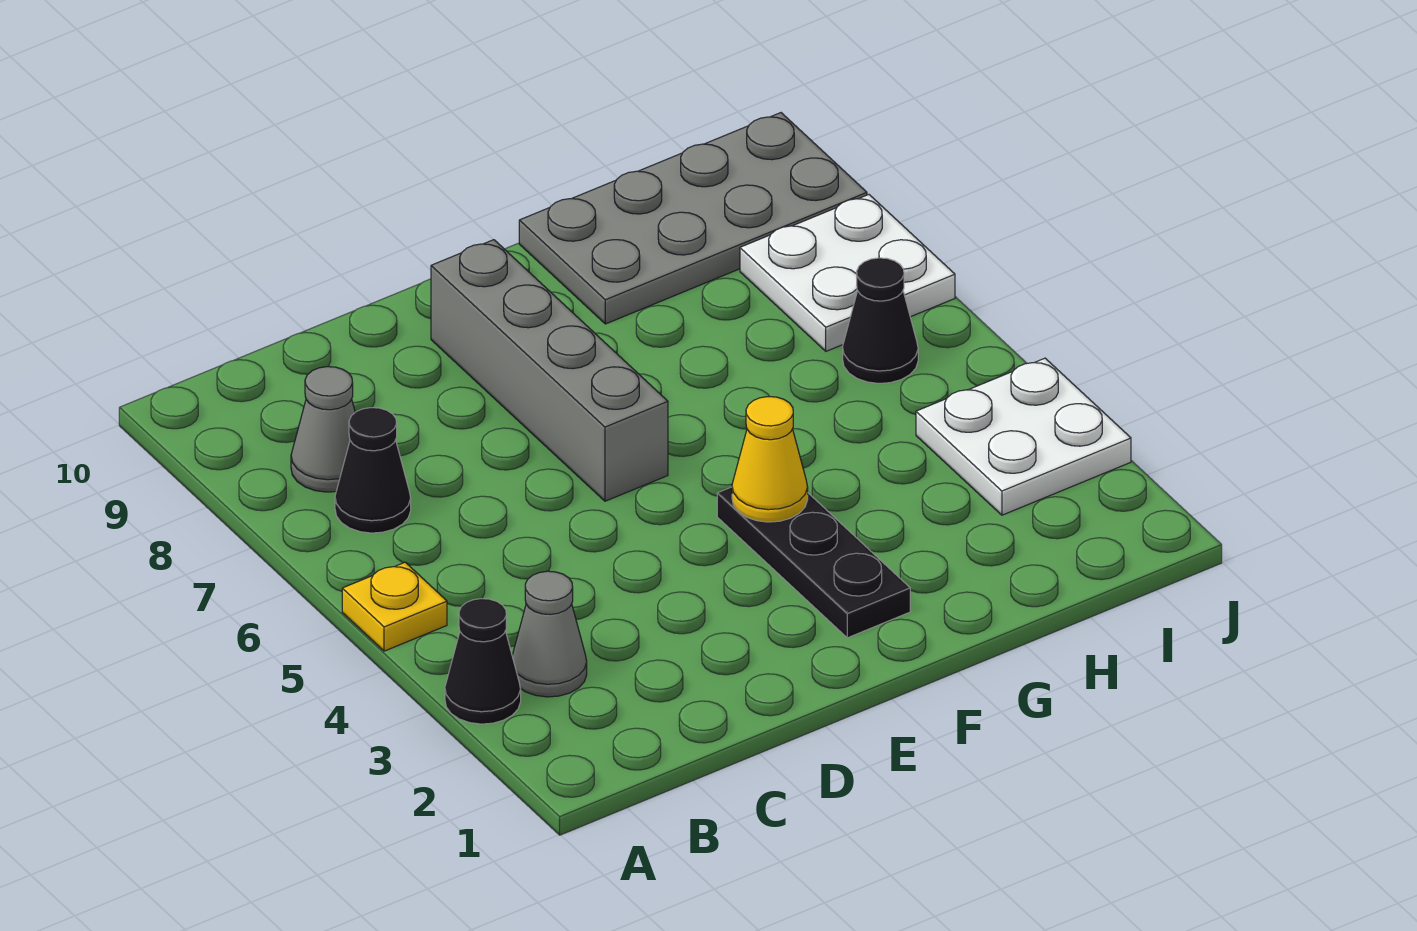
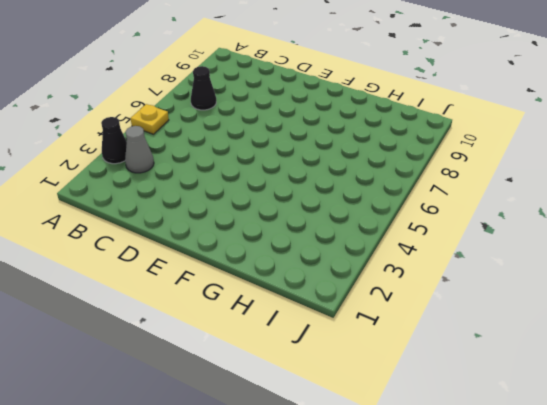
none -> grey 1x1 cone [291,367,355,492]
none -> grey 1x4 brick [431,240,668,501]
none -> black 1x3 plate [717,487,910,638]

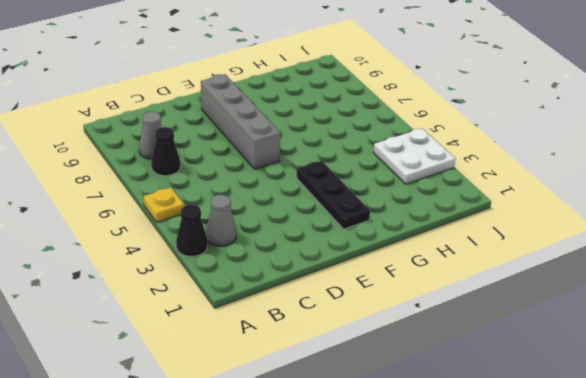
none -> grey 2x4 plate [519,113,867,324]
none -> black 1x1 cone [843,258,918,383]
none -> white 2x2 plate [740,195,955,351]

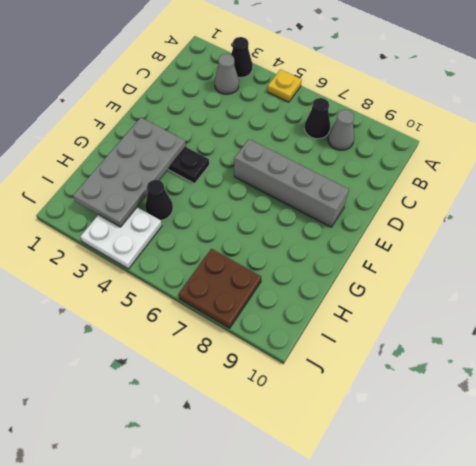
grey 2x4 plate [73,118,186,227] -> grey 2x4 plate moved to [519,113,867,324]
black 1x1 cone [145,180,173,220] -> black 1x1 cone moved to [843,258,918,383]
brown 2x2 plate [179,249,261,328] -> white 2x2 plate [740,195,955,351]
none -> yellow 1x1 cone [732,397,808,522]

